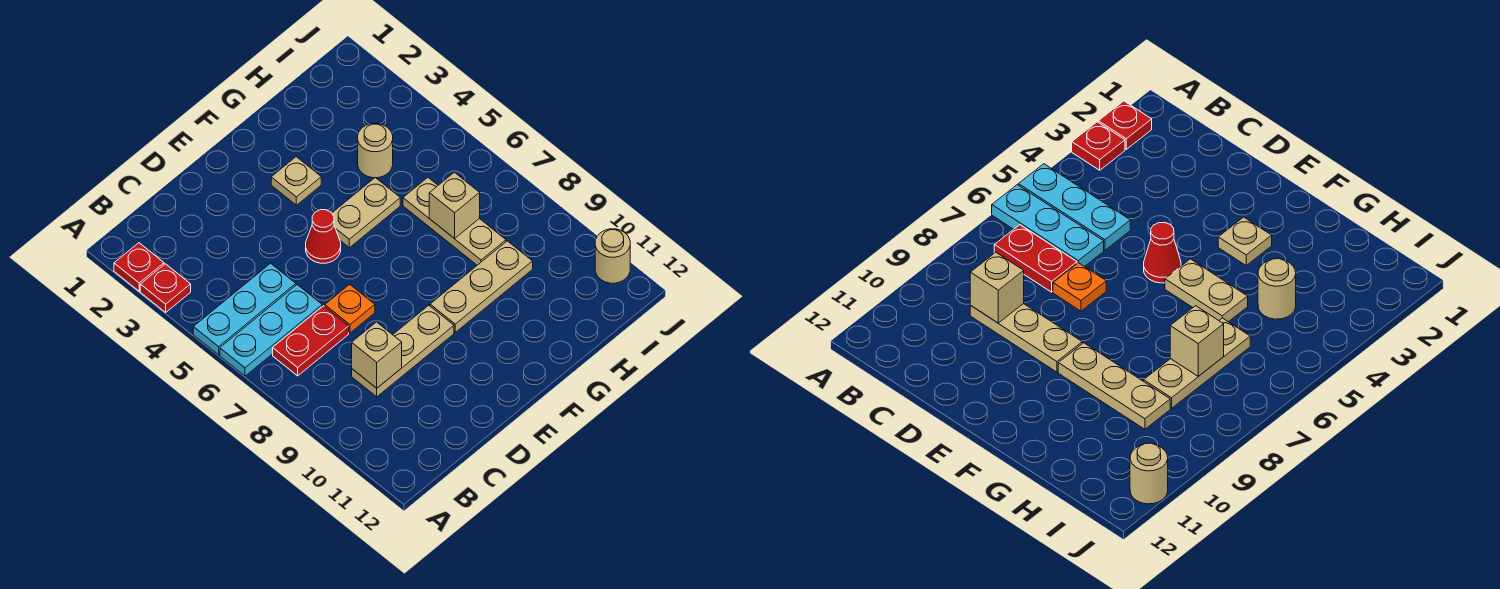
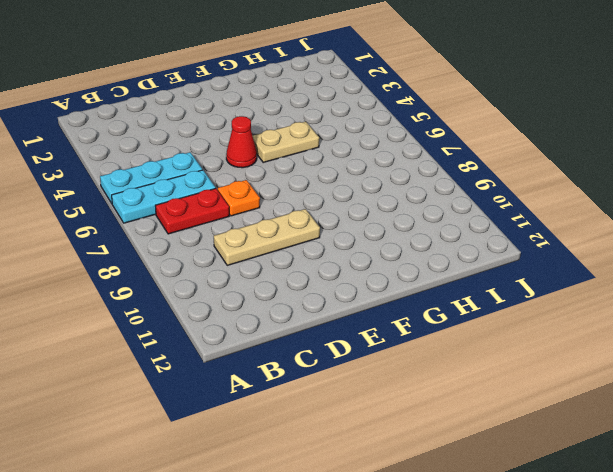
none -> red 1x1 plate [114,243,164,291]
none -> red 1x1 plate [140,264,191,312]
none -> tan 1x1 plate [271,157,321,205]

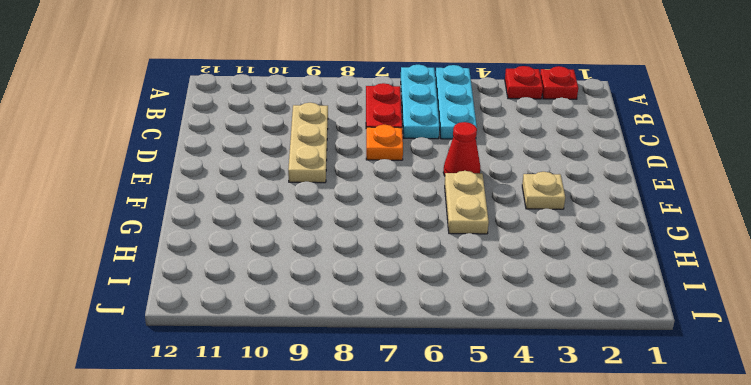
none -> tan 1x3 plate [430,241,533,332]
none -> tan 1x1 round brick [358,123,393,178]
none -> tan 1x3 plate [403,177,506,265]

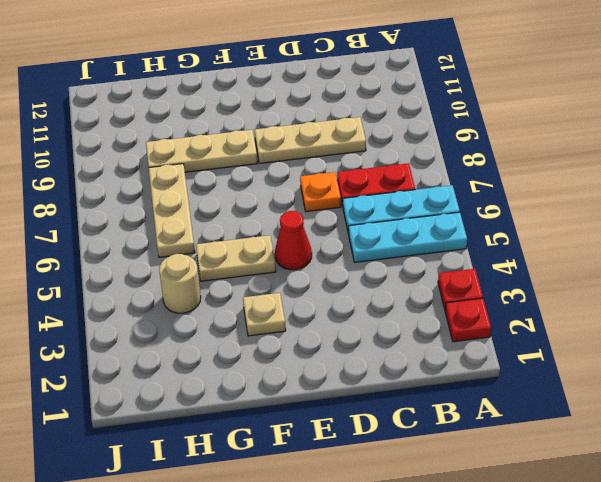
none -> tan 1x1 round brick [595,229,630,283]
none -> tan 1x1 brick [352,322,402,388]
none -> tan 1x1 brick [429,172,480,239]

